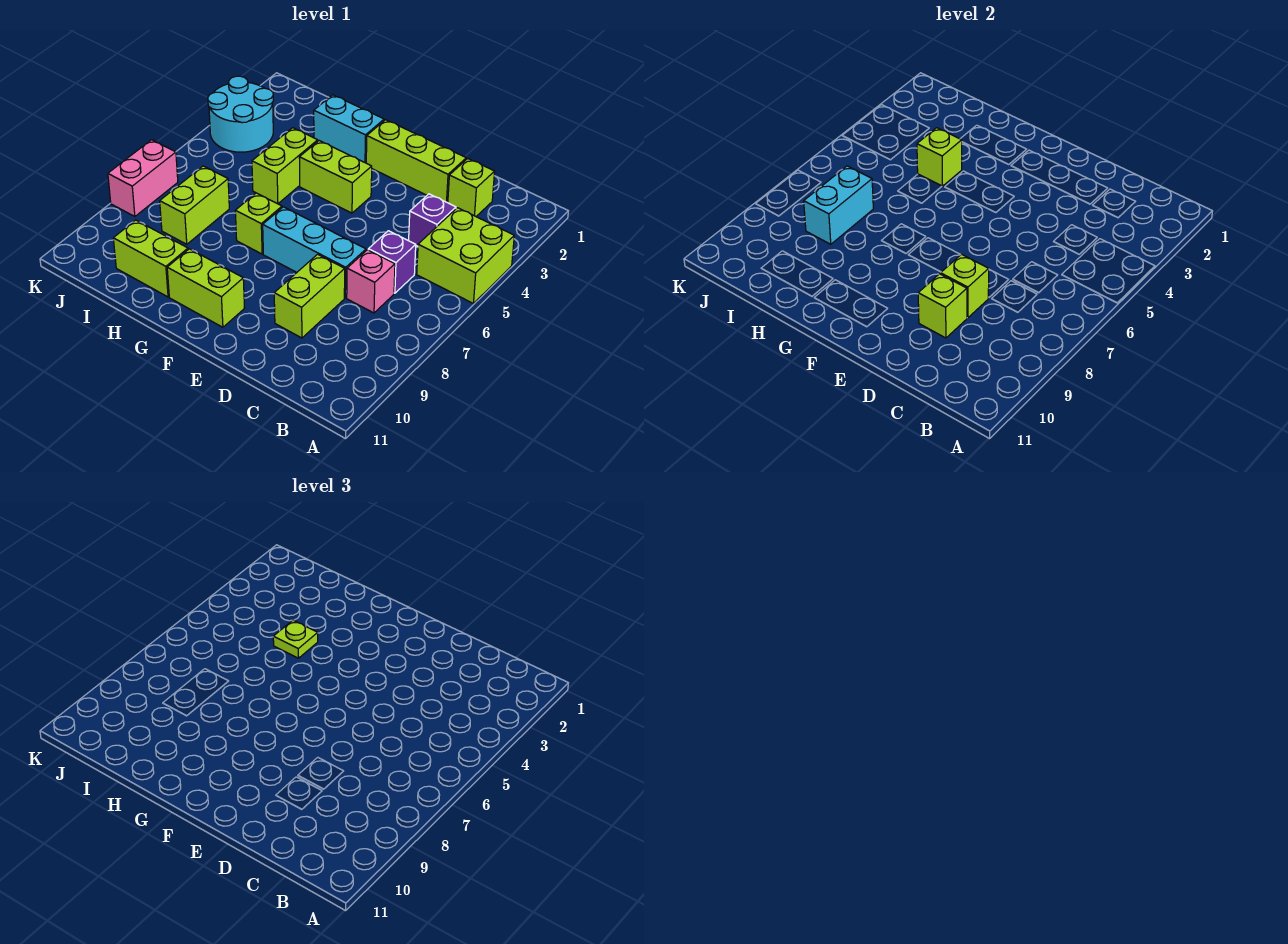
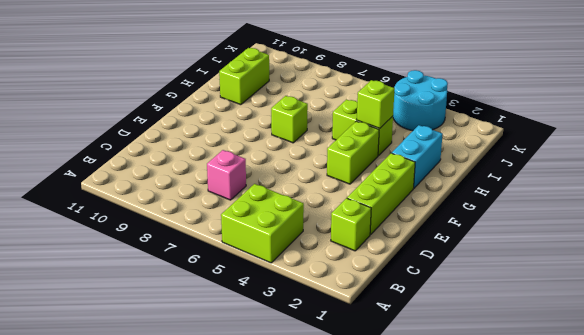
none -> purple 1x1 brick [409,194,456,246]
none -> purple 1x1 brick [368,231,416,293]
none -> cyan 1x3 brick [263,207,366,298]

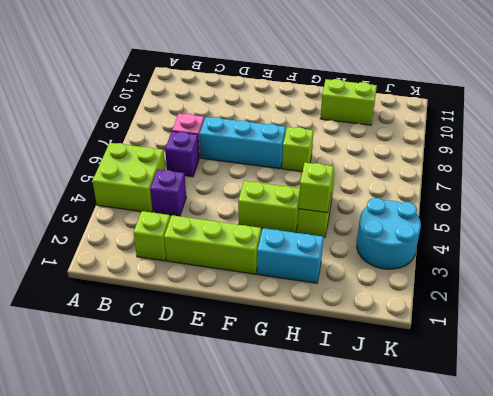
none -> lime 1x2 brick [274,254,345,338]
none -> lime 1x2 brick [167,249,244,327]
none -> lime 1x2 brick [160,166,229,244]

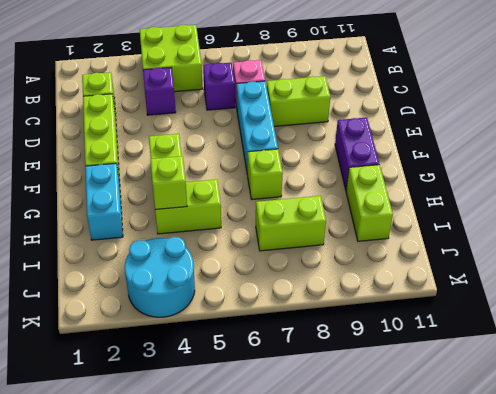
purple 1x2 brick [335,117,379,190] -> lime 1x2 brick [167,249,244,327]
none -> pink 1x2 brick [108,140,178,217]
none -> lime 1x1 brick [941,254,989,318]
none -> lime 1x1 brick [918,274,967,338]

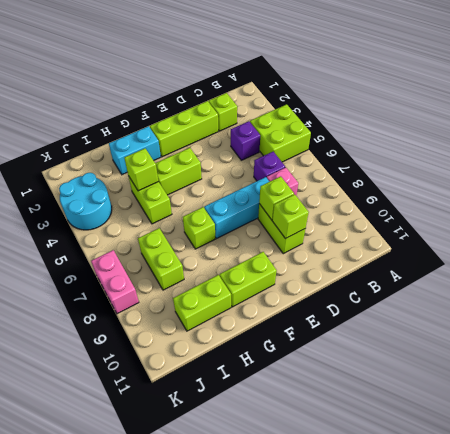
none -> cyan 1x2 brick [804,166,873,244]
none -> lime 1x1 plate [273,620,318,658]

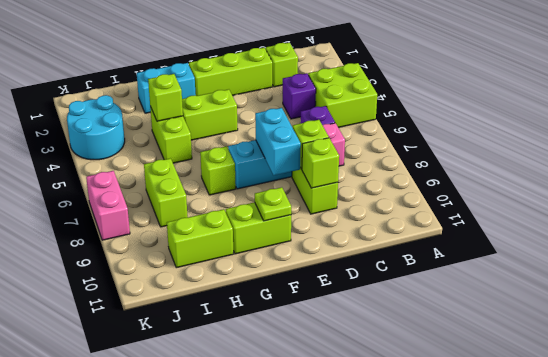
cyan 1x2 brick [255,108,301,175] -> cyan 1x2 brick moved to [804,166,873,244]
lime 1x1 plate [255,187,291,221] -> lime 1x1 plate moved to [273,620,318,658]

